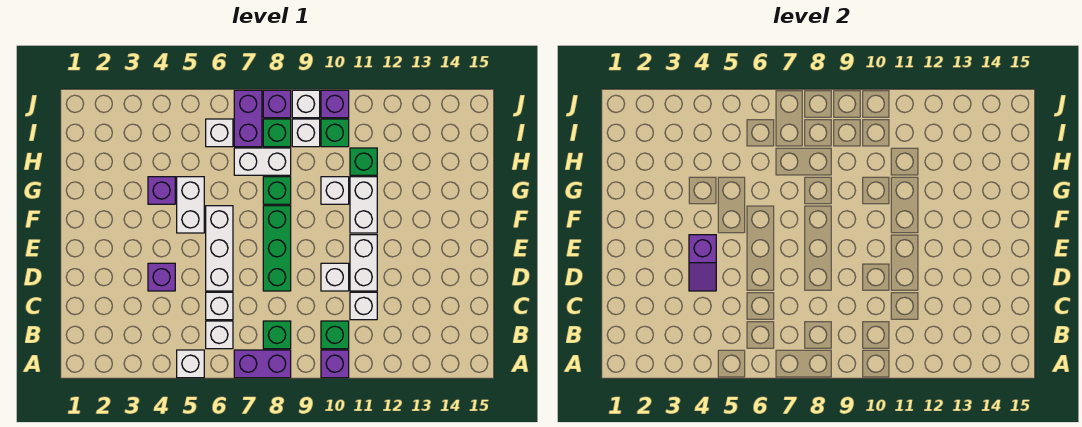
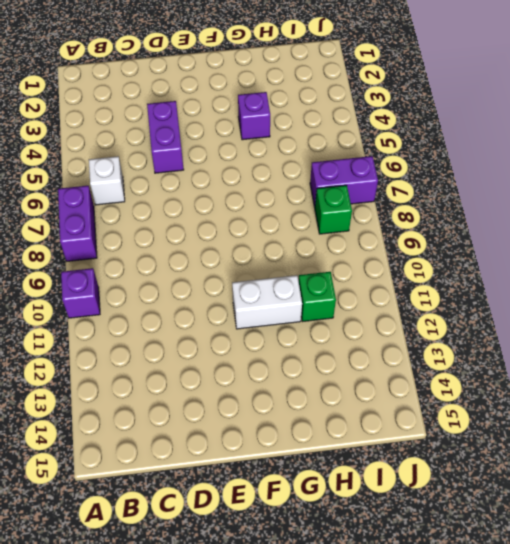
purple 1x2 brick [147,101,184,173] -> purple 1x1 brick [148,263,175,291]
none -> white 1x1 brick [177,350,204,378]
none -> green 1x1 brick [263,321,291,349]
none -> green 1x1 brick [321,321,349,349]

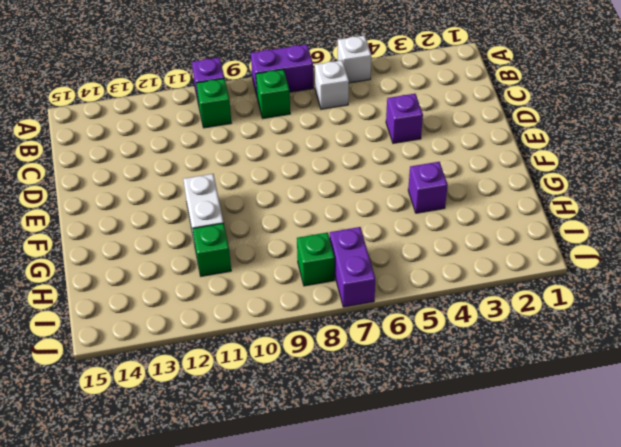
none -> white 1x1 brick [206,292,233,320]
none -> white 1x1 brick [350,292,377,320]
none -> white 1x3 brick [206,206,233,291]

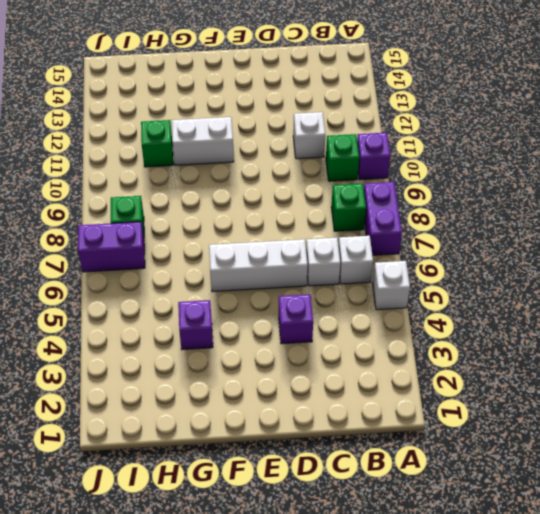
none -> green 1x3 brick [263,206,291,291]
none -> white 1x1 brick [321,263,349,291]
none -> white 1x2 brick [350,235,377,291]

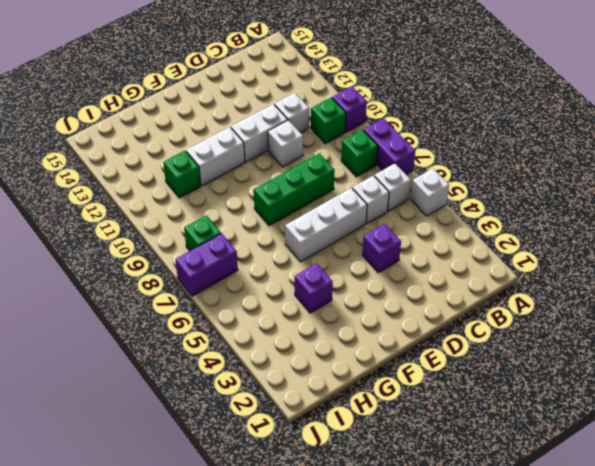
none -> white 1x2 brick [177,177,204,233]
none -> green 1x1 brick [263,177,291,204]
none -> white 1x1 brick [321,177,349,204]

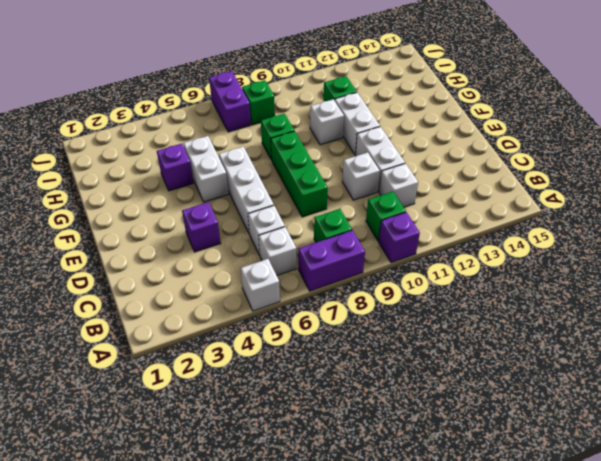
none -> white 1x2 brick [234,148,291,175]
none -> white 1x1 brick [206,119,233,147]
none -> white 1x1 brick [292,119,320,147]

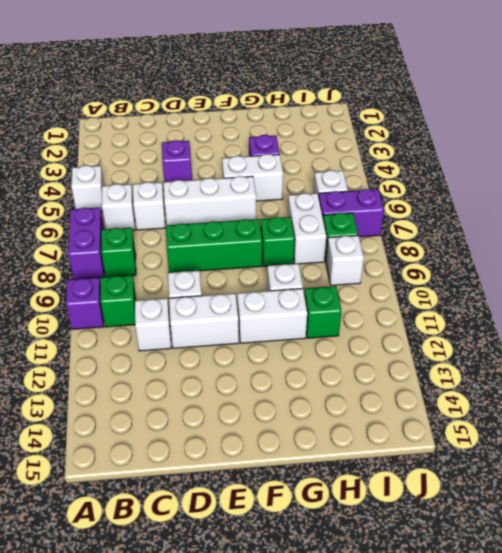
none -> green 1x1 brick [321,119,349,147]
none -> purple 1x1 brick [263,90,291,118]
none -> white 1x1 brick [292,90,320,118]

